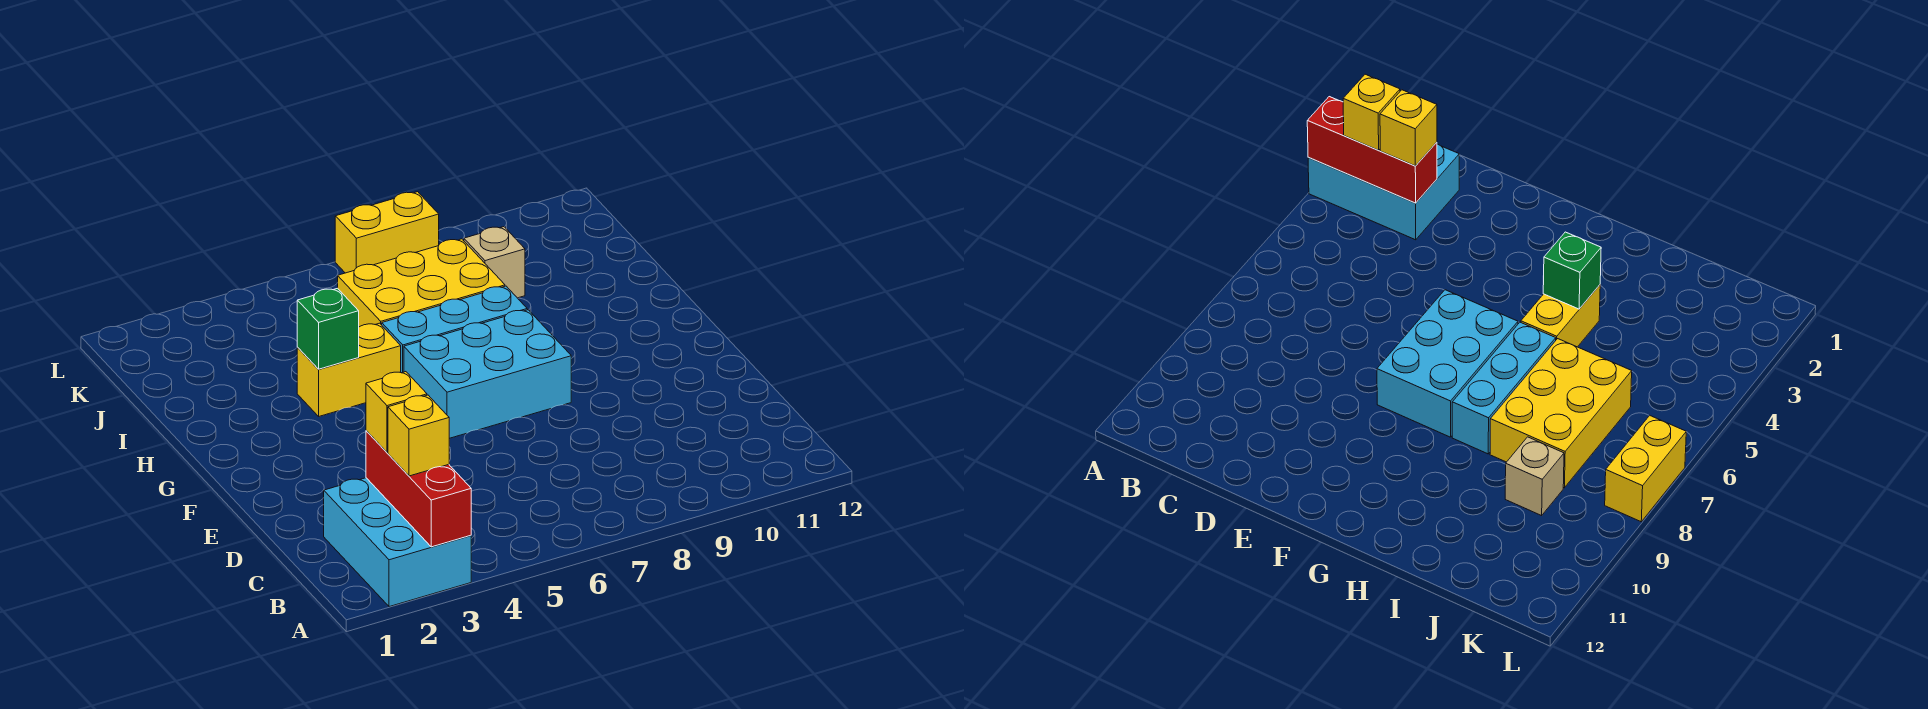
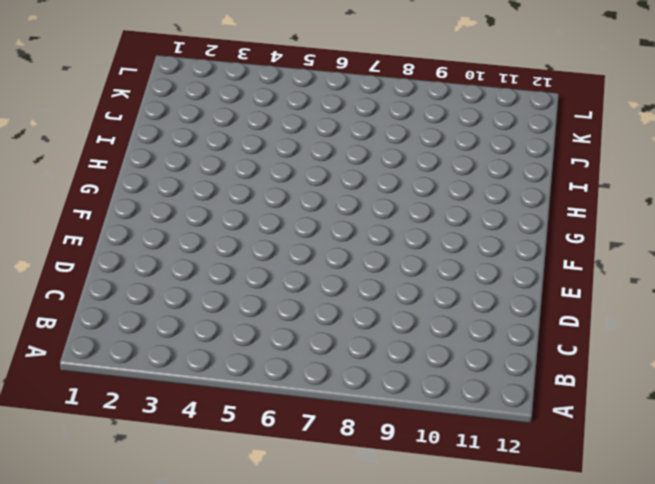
none -> cyan 2x3 brick [324,478,471,607]
none -> cyan 2x3 brick [404,310,571,438]

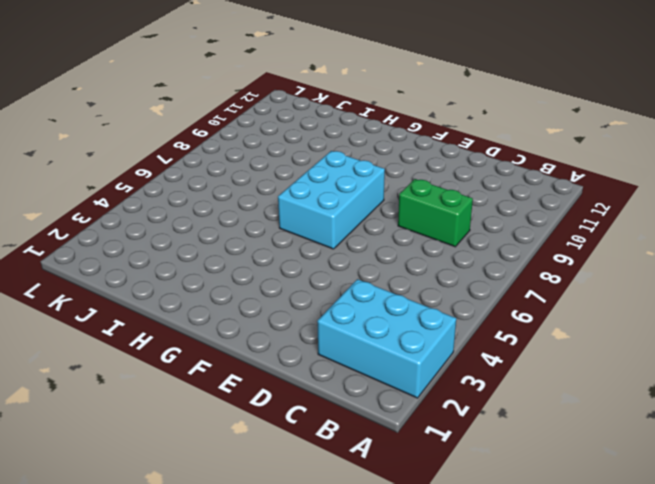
green 1x2 brick [398,179,473,247] -> none
none -> yellow 1x2 brick [297,323,401,416]
none -> cyan 1x3 brick [382,286,527,373]

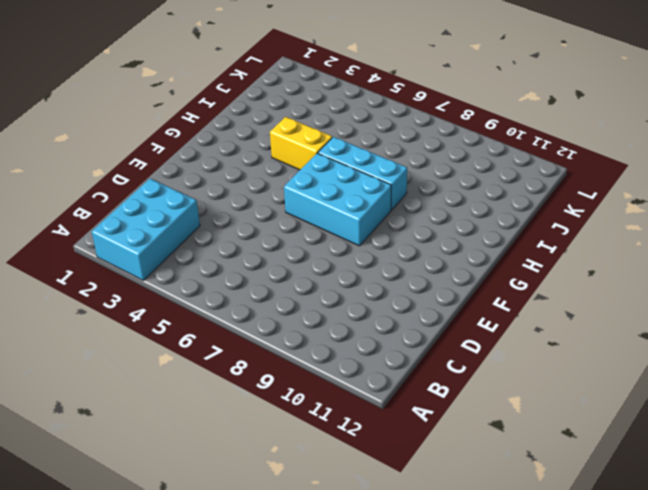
none -> yellow 2x3 brick [338,239,505,327]
none -> tan 1x1 brick [464,227,525,298]

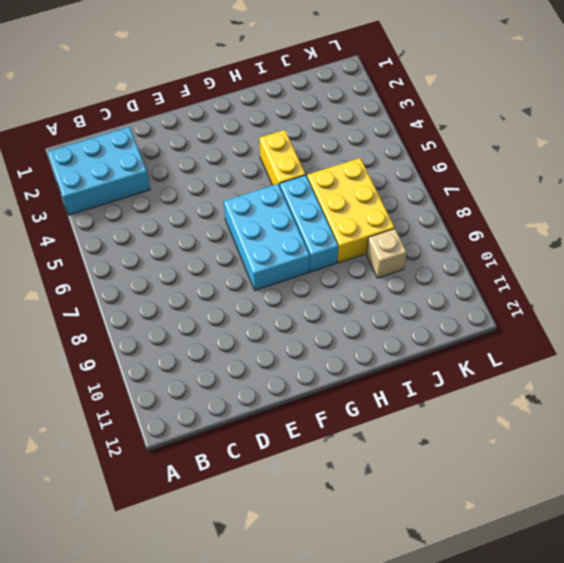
none -> yellow 1x2 brick [335,192,439,273]
none -> red 1x3 brick [366,431,471,547]

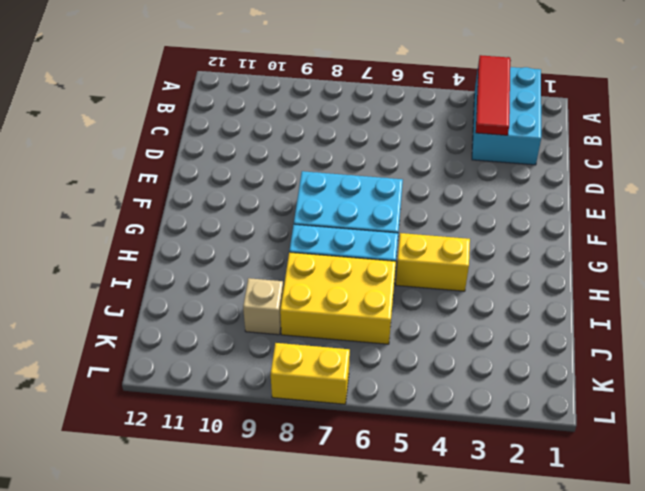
red 1x3 tile [476,55,510,135] -> red 1x3 brick [366,431,471,547]
none -> green 1x1 brick [297,288,359,369]
none -> yellow 1x1 brick [388,395,449,476]

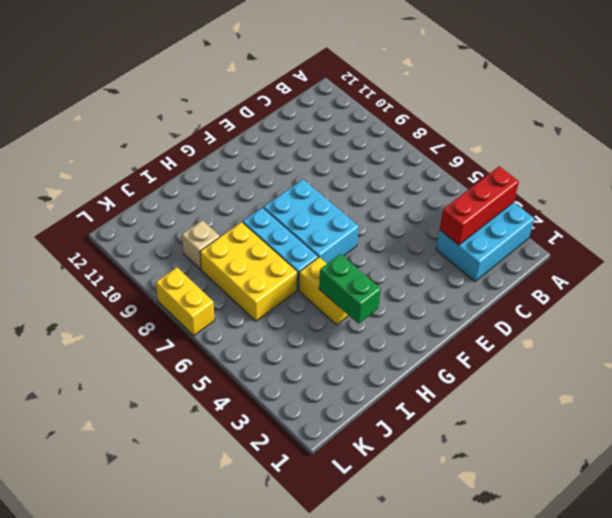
green 1x2 brick [319,254,381,324] -> green 1x1 brick [297,288,359,369]
none -> yellow 1x1 brick [388,395,449,476]
none -> yellow 1x1 brick [366,372,427,452]

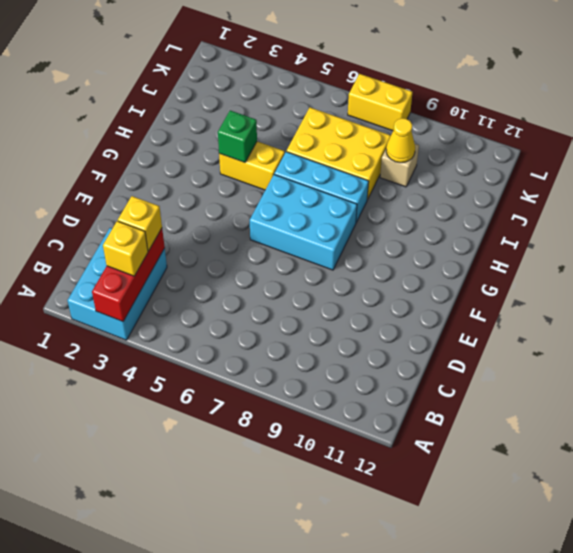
yellow 1x1 cone [386,118,415,163] -> none

